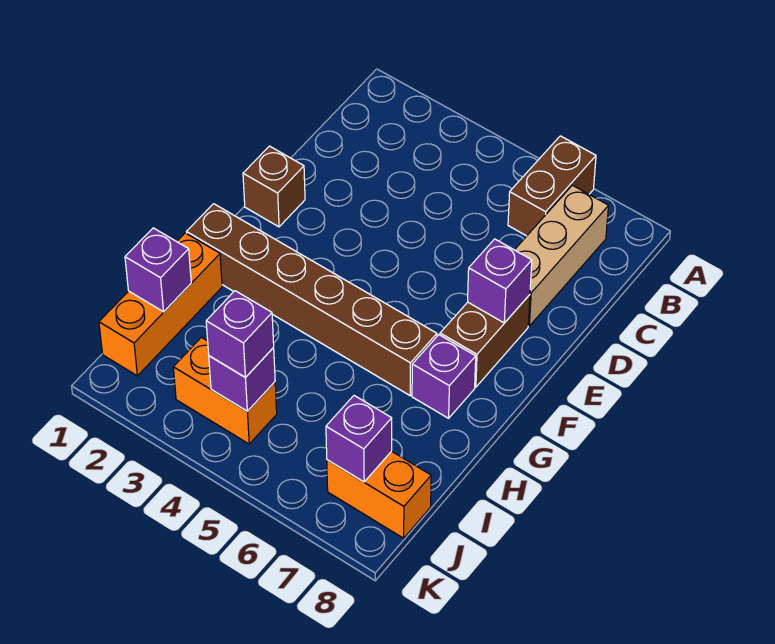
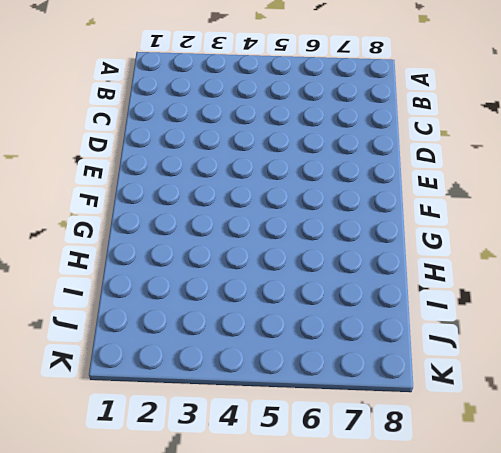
none -> brown 1x2 brick [508,136,596,236]
none -> tan 1x3 brick [515,185,609,326]
none -> brown 1x1 brick [243,146,305,227]

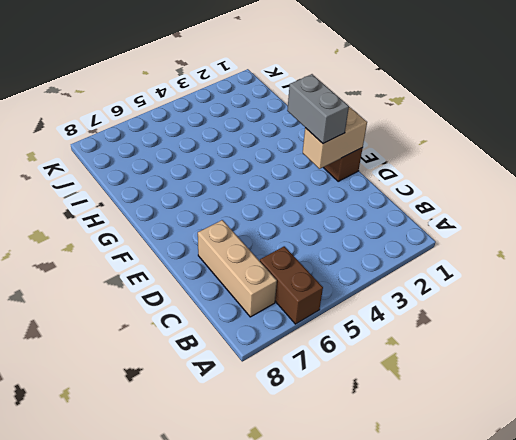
tan 1x2 brick [303,107,367,169] -> none
grey 1x2 brick [287,74,349,143] -> none
none -> brown 1x2 brick [440,295,530,387]
none -> brown 1x6 brick [187,204,437,395]
none -> purple 1x1 brick [412,335,476,418]

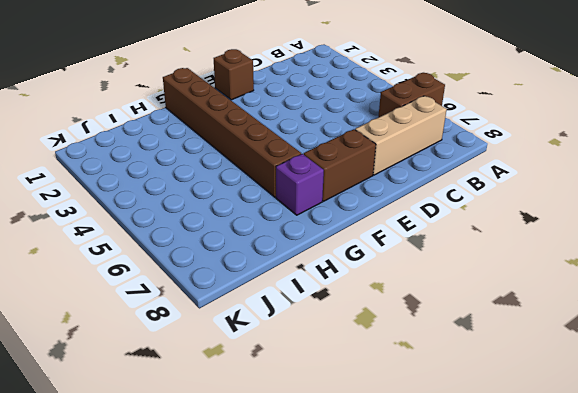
none -> orange 1x3 brick [99,233,222,376]
none -> orange 1x2 brick [173,337,277,444]
none -> orange 1x2 brick [327,451,431,538]

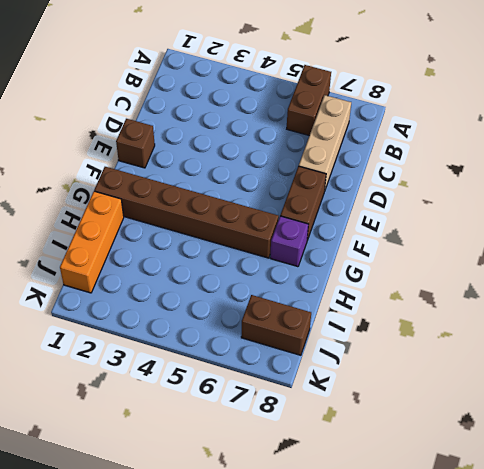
brown 1x2 brick [241,295,311,355] -> orange 1x2 brick [327,451,431,538]
none -> orange 1x2 brick [173,337,277,444]
none -> purple 1x1 brick [468,239,532,323]
none -> purple 1x1 brick [125,228,191,312]

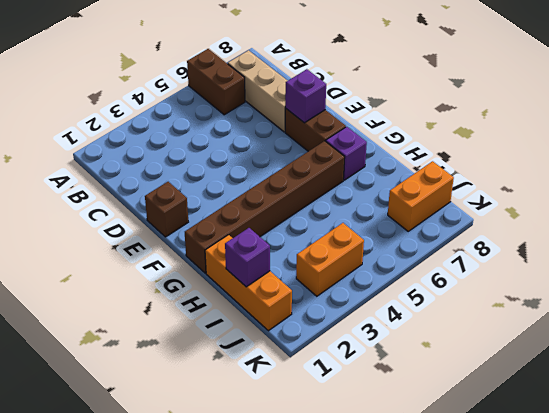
none -> purple 1x1 brick [209,348,275,411]
none -> purple 1x1 brick [326,396,392,482]
none -> purple 1x1 brick [206,291,274,377]

